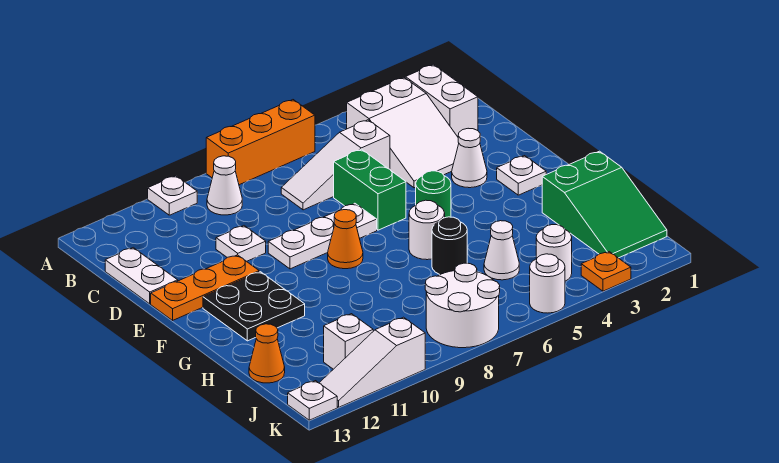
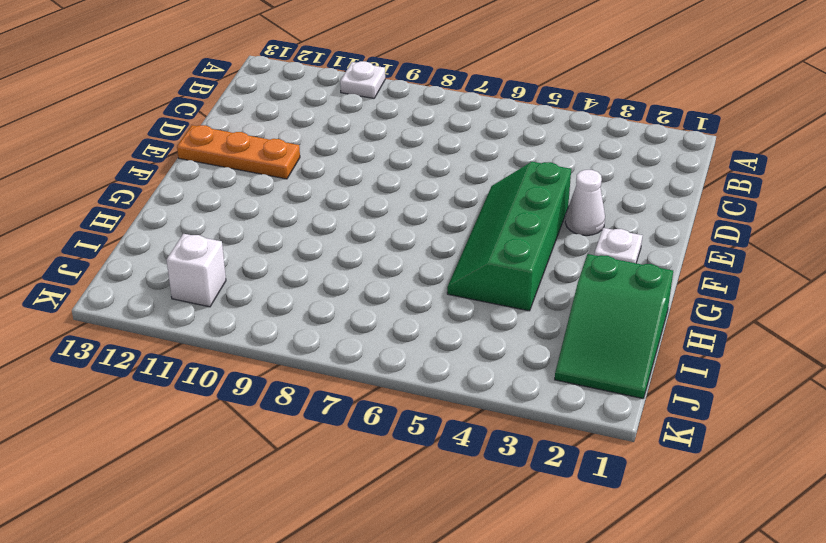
green 2x4 slope [447,162,571,311] -> green 1x1 round brick [416,171,451,218]
none -> orange 1x3 brick [206,100,315,185]
none -> white 1x2 brick [405,64,478,137]
none -> white 2x3 slope [347,78,459,188]

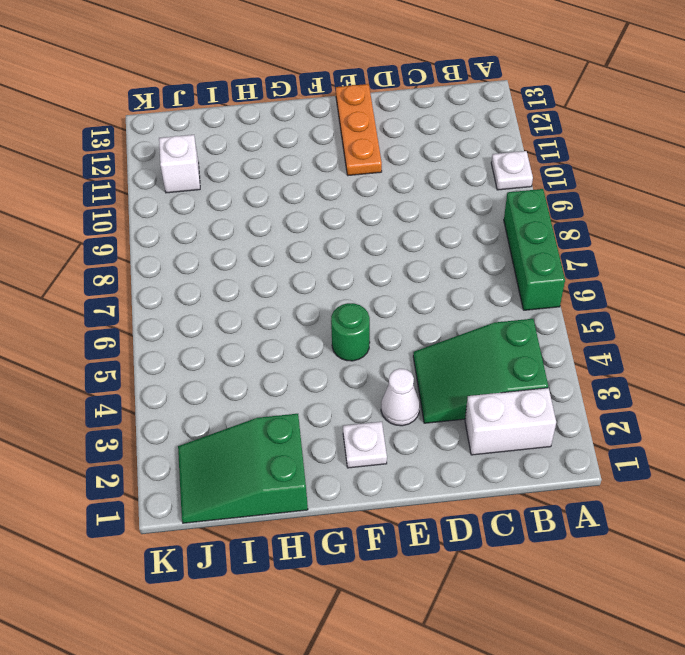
green 1x3 brick [504,189,565,310] -> orange 1x3 brick [206,100,315,185]
green 2x3 slope [413,319,548,423] -> white 2x3 slope [347,78,459,188]
none -> white 1x1 cone [207,156,242,215]
none -> white 1x3 slope [281,120,390,210]
none -> white 1x2 plate [105,248,178,304]

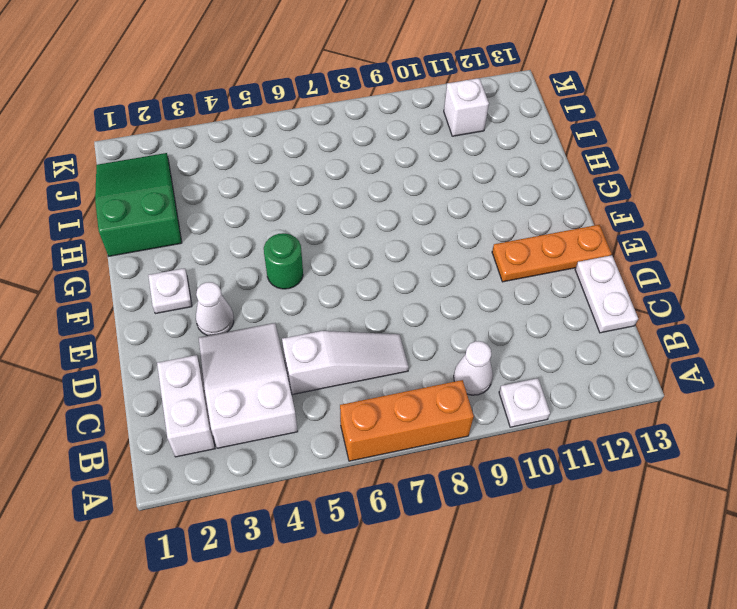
none -> green 1x2 brick [334,149,406,230]
none -> white 1x1 plate [216,226,266,261]
none -> white 1x3 plate [268,203,377,269]

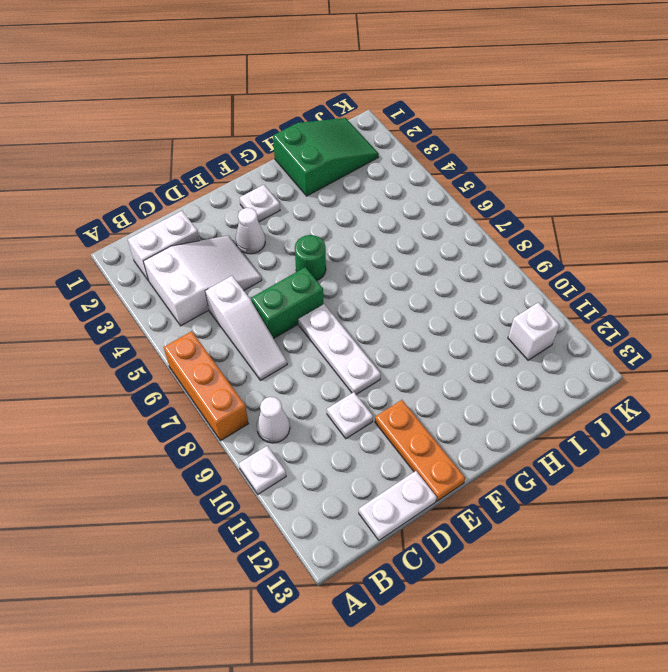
none -> orange 1x1 cone [328,210,363,269]
none -> black 2x2 plate [203,272,305,341]
none -> white 1x1 round brick [409,200,445,260]

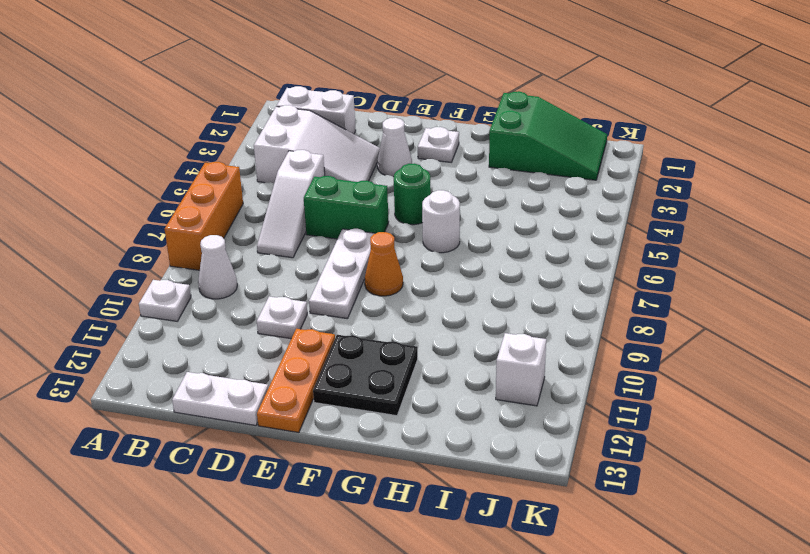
none -> black 1x1 round brick [432,217,467,274]
none -> white 1x1 cone [484,221,519,280]
none -> orange 1x1 cone [249,324,285,383]

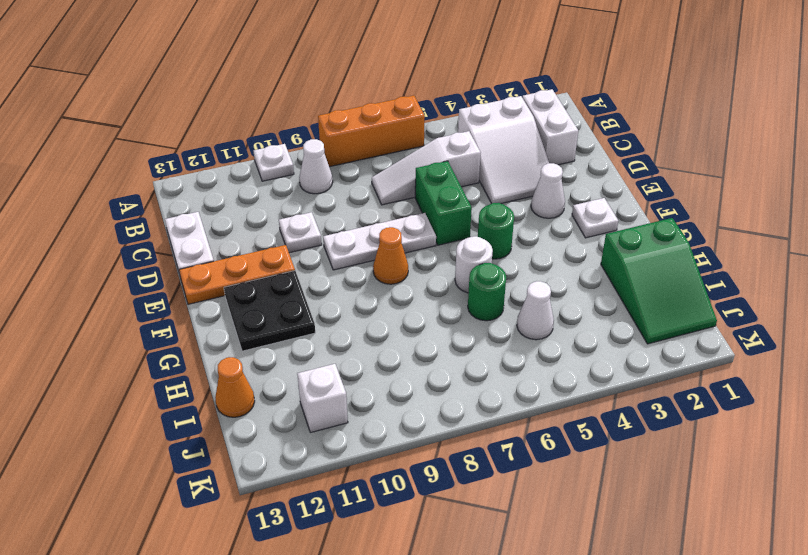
green 1x1 round brick [468,263,506,321] -> black 1x1 round brick [432,217,467,274]
none -> white 1x1 round brick [536,225,572,281]
none -> white 2x2 round brick [425,263,500,348]
none -> orange 1x1 plate [581,252,631,291]

